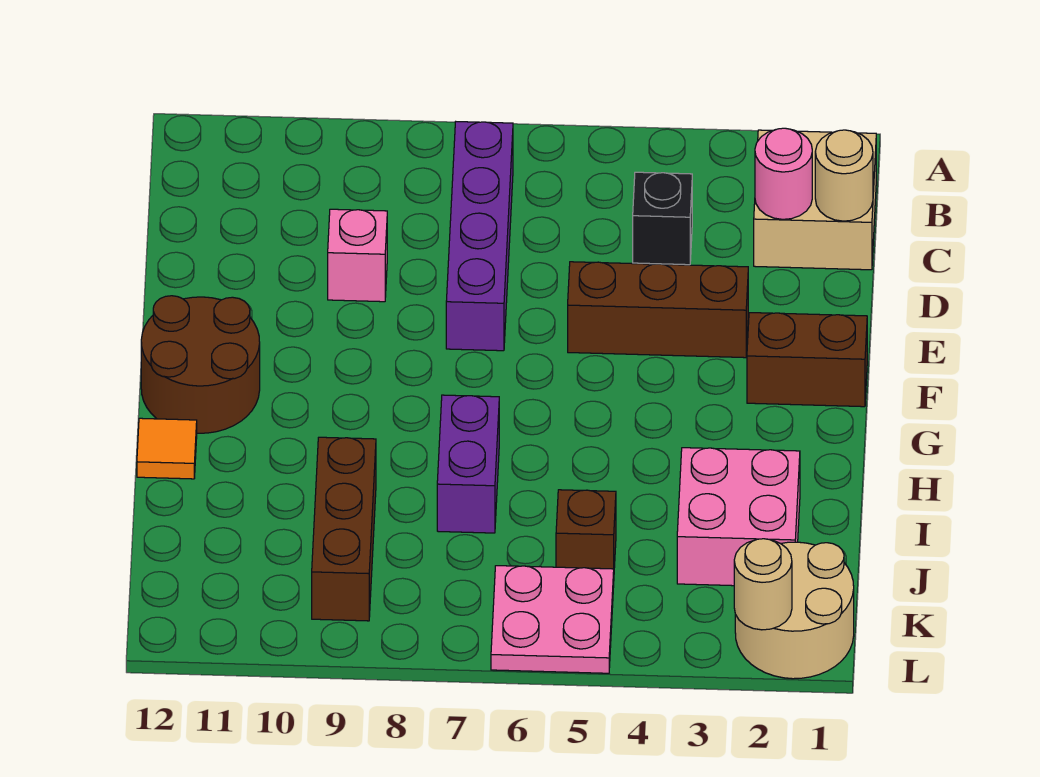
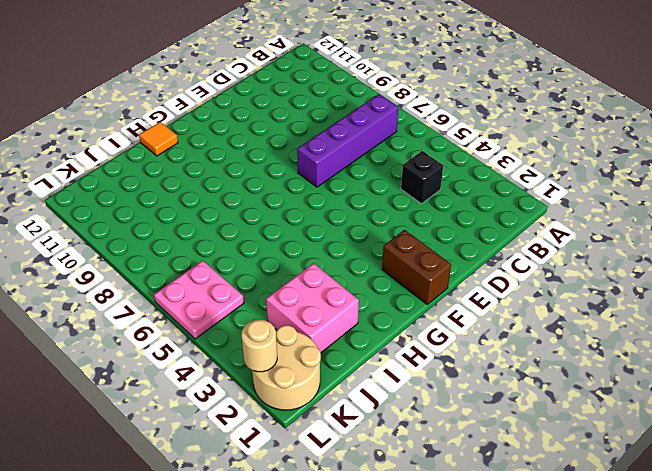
none -> tan 2x2 brick [754,130,876,270]
none -> pink 1x1 brick [328,209,387,302]
none -> brown 1x3 brick [568,262,748,358]

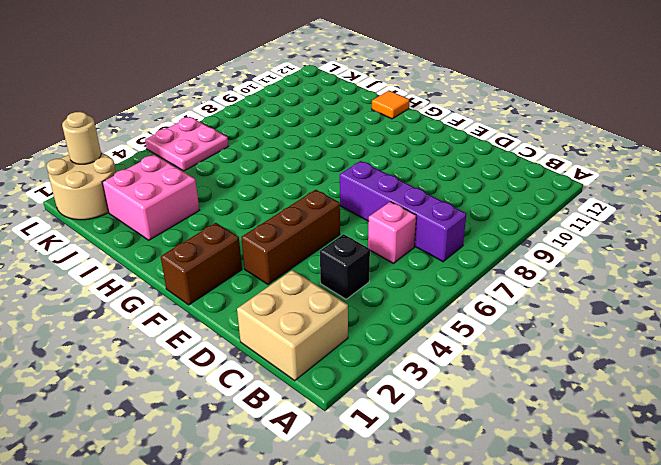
pink 1x1 brick [368,202,416,263] -> pink 1x1 brick moved to [328,209,387,302]
none -> brown 2x2 round brick [141,296,260,433]
none -> purple 1x2 brick [437,395,499,533]
none -> brown 1x3 brick [312,437,376,621]

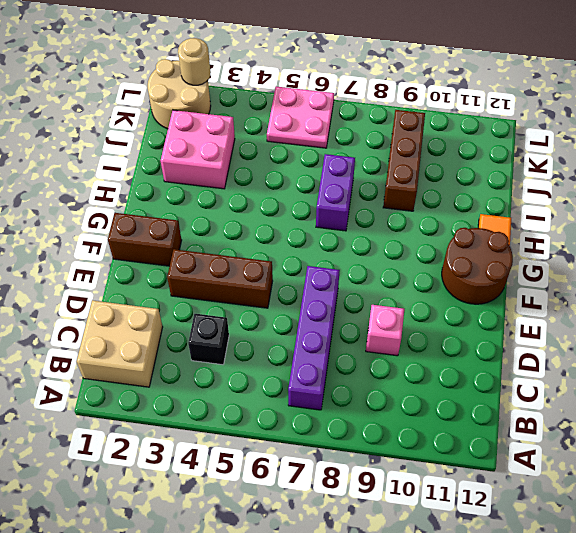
none -> brown 1x1 brick [556,490,616,569]
none -> tan 1x1 round brick [815,130,873,221]
none -> pink 1x1 round brick [755,128,812,219]

